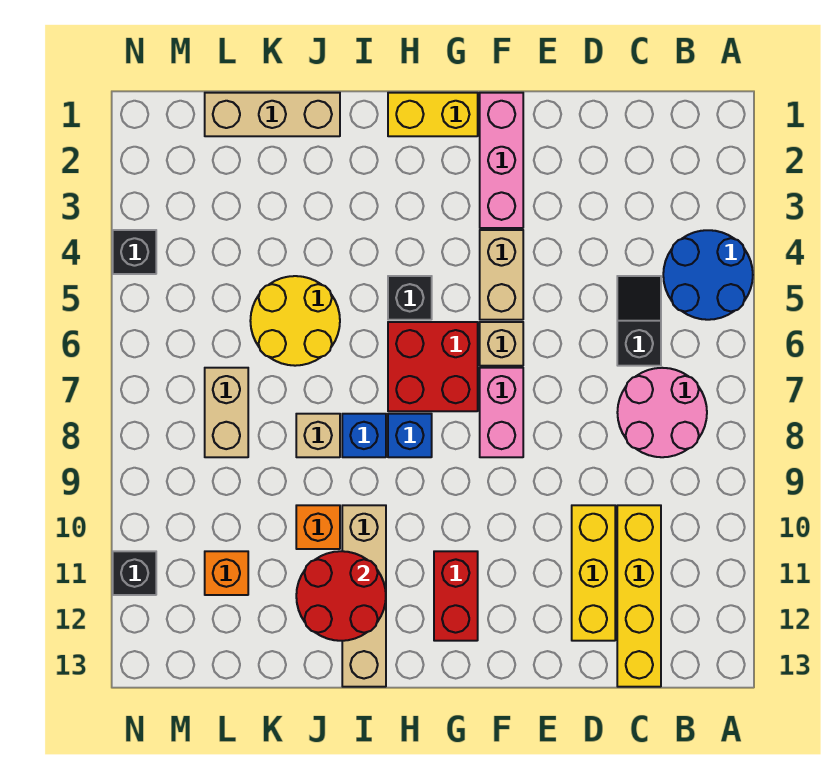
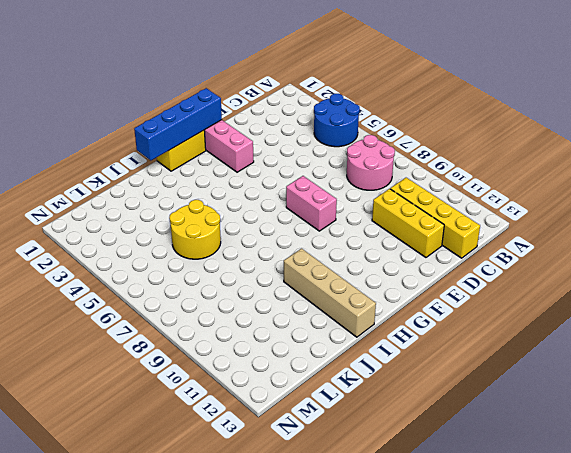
blue 1x4 brick [134,88,222,160] -> none
none -> black 1x2 slope [617,276,661,366]
none -> tan 1x2 brick [480,230,523,320]
none -> tan 1x1 brick [480,322,523,366]

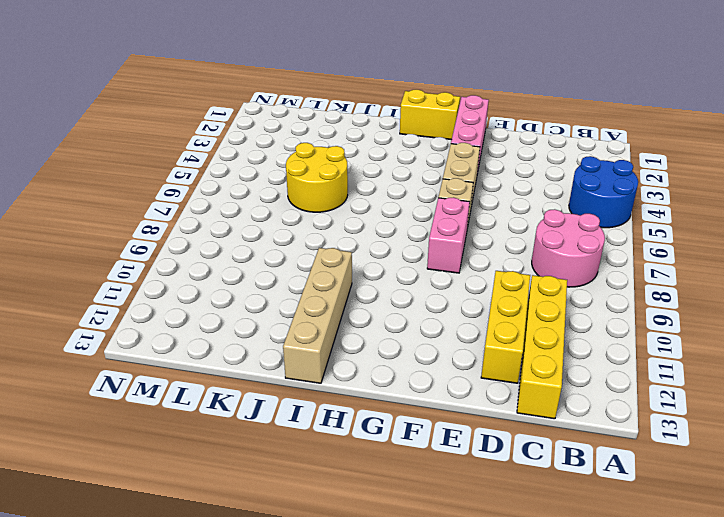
none -> black 1x2 slope [617,276,661,366]
none -> red 2x2 brick [388,322,478,411]
none -> red 1x2 brick [434,551,478,641]

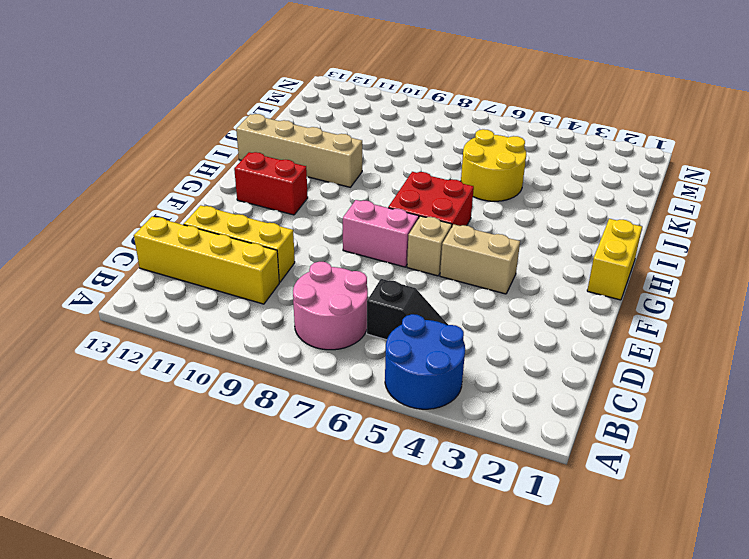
none -> pink 1x3 brick [480,93,523,228]
none -> black 1x1 brick [388,276,432,320]
none -> blue 1x1 brick [388,414,432,457]

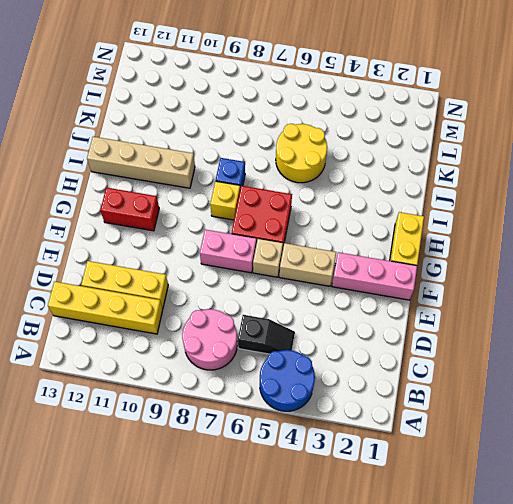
yellow 1x1 brick [210,181,240,220] -> blue 1x1 brick [388,414,432,457]
none -> black 1x1 brick [388,276,432,320]
none -> tan 1x3 brick [205,93,340,136]
none -> tan 1x1 brick [296,414,340,457]

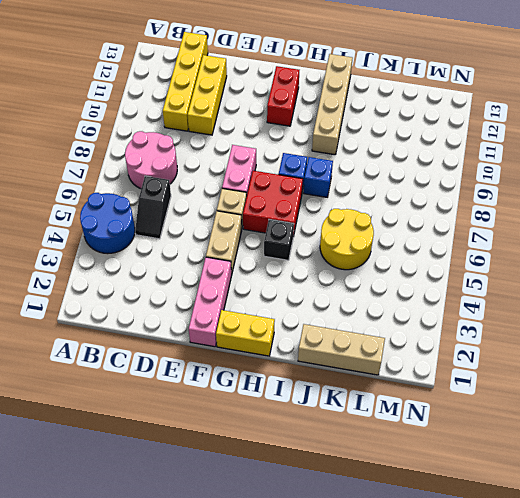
none -> tan 1x1 brick [296,414,340,457]
none -> orange 1x1 brick [296,505,340,549]
none -> tan 1x2 brick [205,368,248,457]

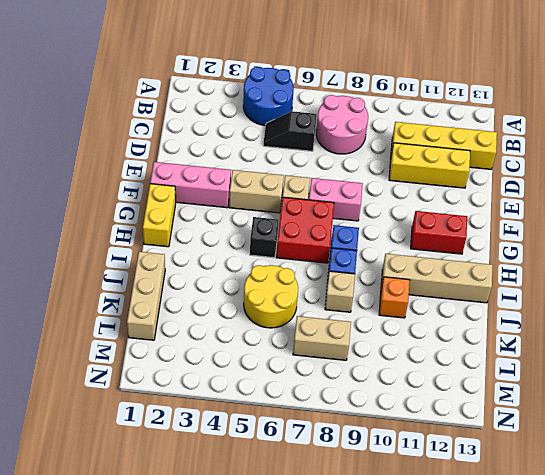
none -> orange 1x1 brick [205,551,248,595]
none -> black 1x1 brick [113,230,156,274]
none -> black 1x1 brick [113,551,156,595]

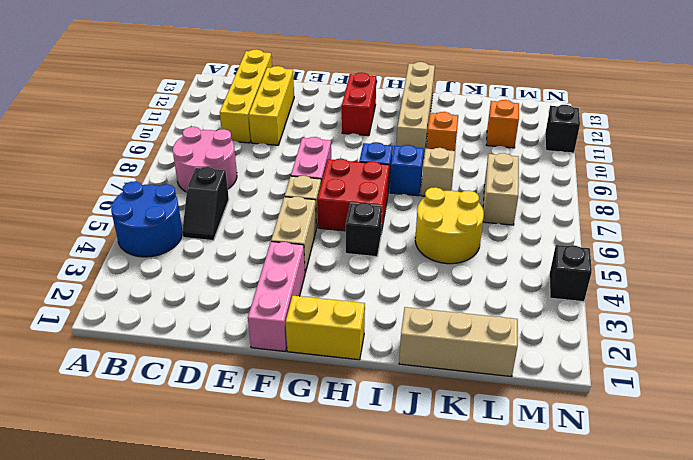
none -> red 2x2 round brick [296,551,386,641]

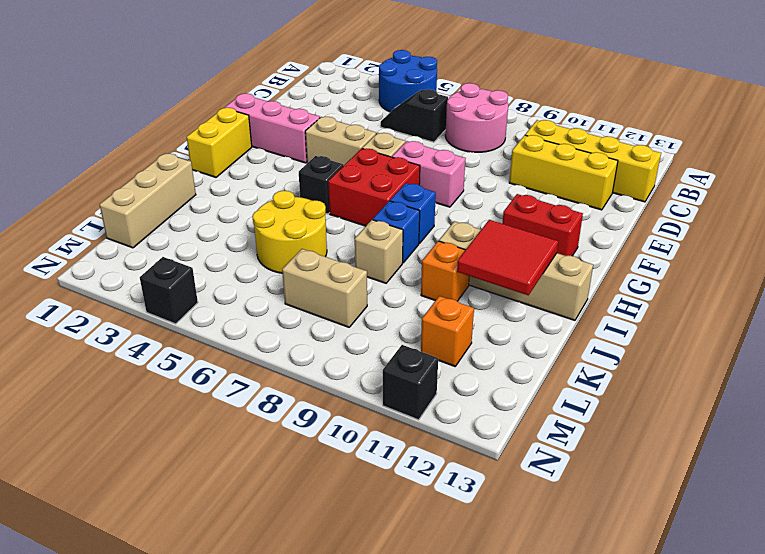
red 2x2 tile [457,220,558,295] -> red 2x2 round brick [296,551,386,641]

